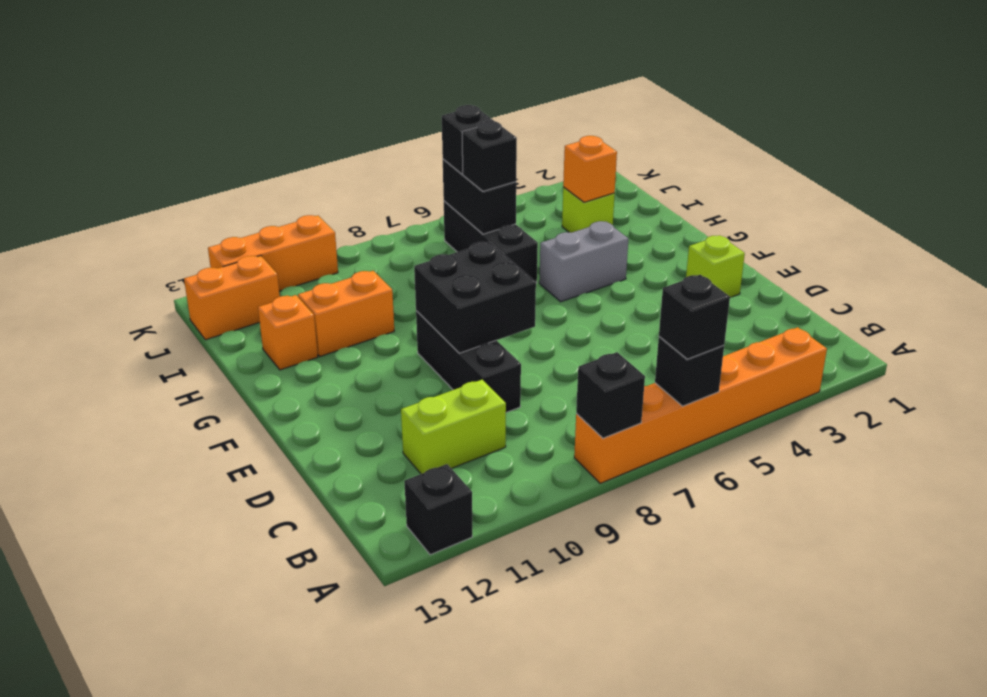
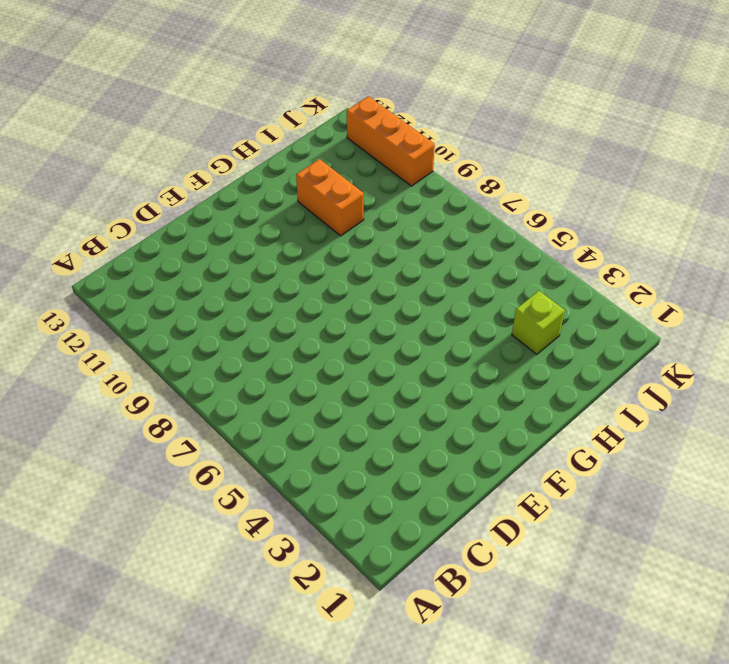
none -> orange 1x6 brick [574,327,827,483]
none -> black 1x1 brick [404,464,472,555]
none -> lime 1x2 brick [401,380,506,474]

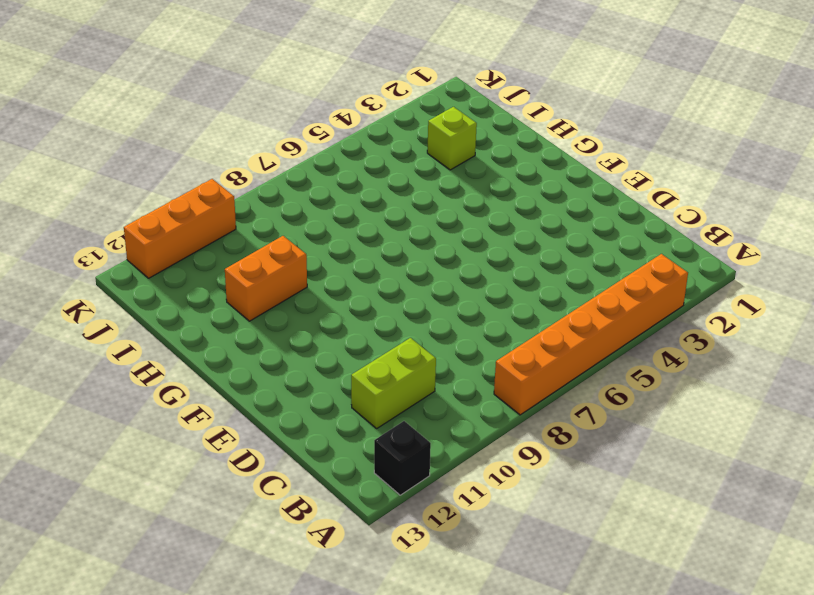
none -> black 1x3 brick [416,311,521,412]
none -> lime 1x1 brick [686,236,745,297]
none -> grey 1x2 brick [539,221,628,302]

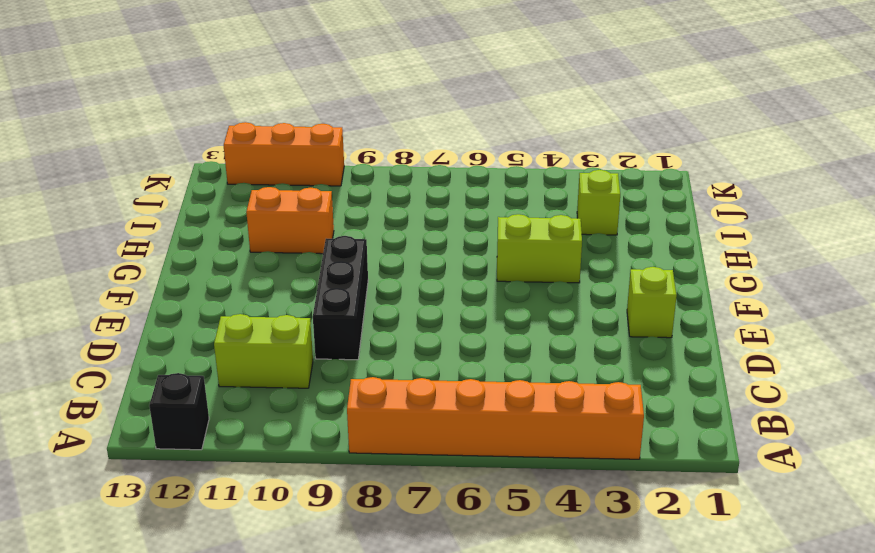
lime 1x2 brick [497,214,582,283] -> grey 1x2 brick [539,221,628,302]
none -> black 1x3 brick [444,201,538,283]
none -> orange 1x1 brick [258,295,318,370]
none -> orange 1x2 brick [184,256,280,340]

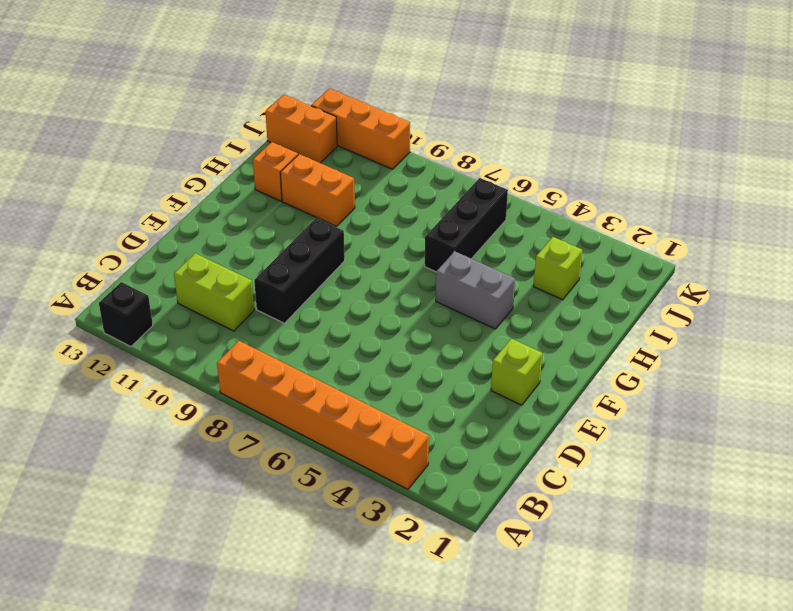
none -> black 1x1 brick [655,337,724,406]
none -> black 1x1 brick [576,352,645,438]
none -> black 2x2 brick [414,242,536,353]

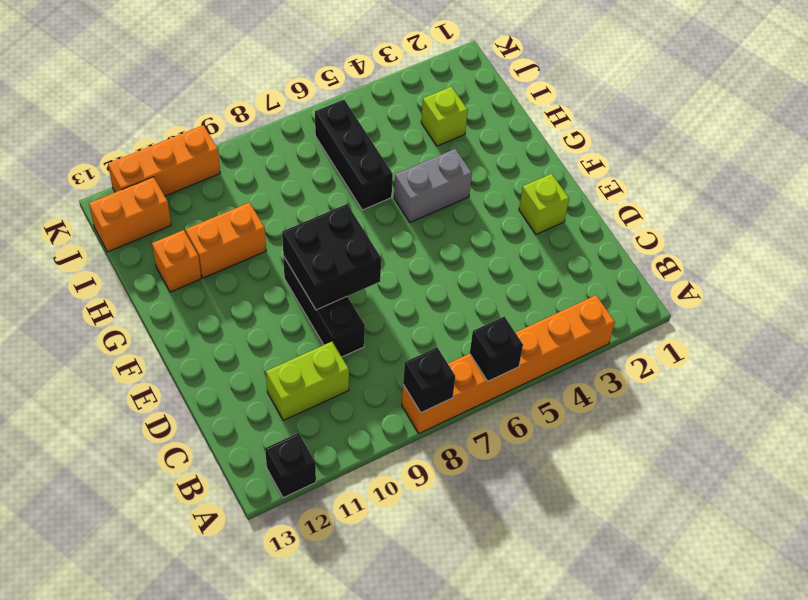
none -> orange 1x1 brick [563,136,617,202]
none -> black 1x2 brick [443,159,516,234]
none -> black 1x1 brick [659,275,730,359]

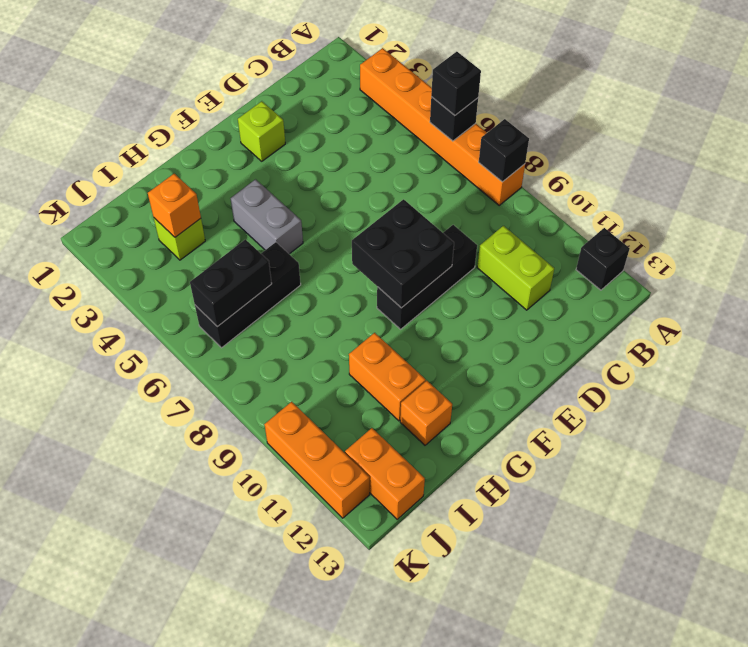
none -> black 1x1 brick [462,121,517,191]
none -> black 1x1 brick [442,105,494,174]

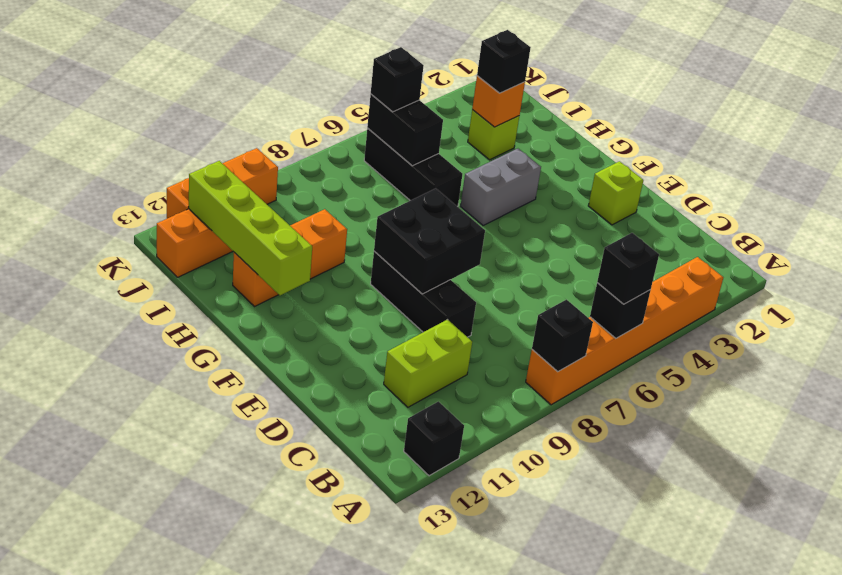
lime 1x4 brick [189,161,312,295] -> none
black 1x1 brick [477,30,531,93] -> black 1x1 brick moved to [462,121,517,191]

